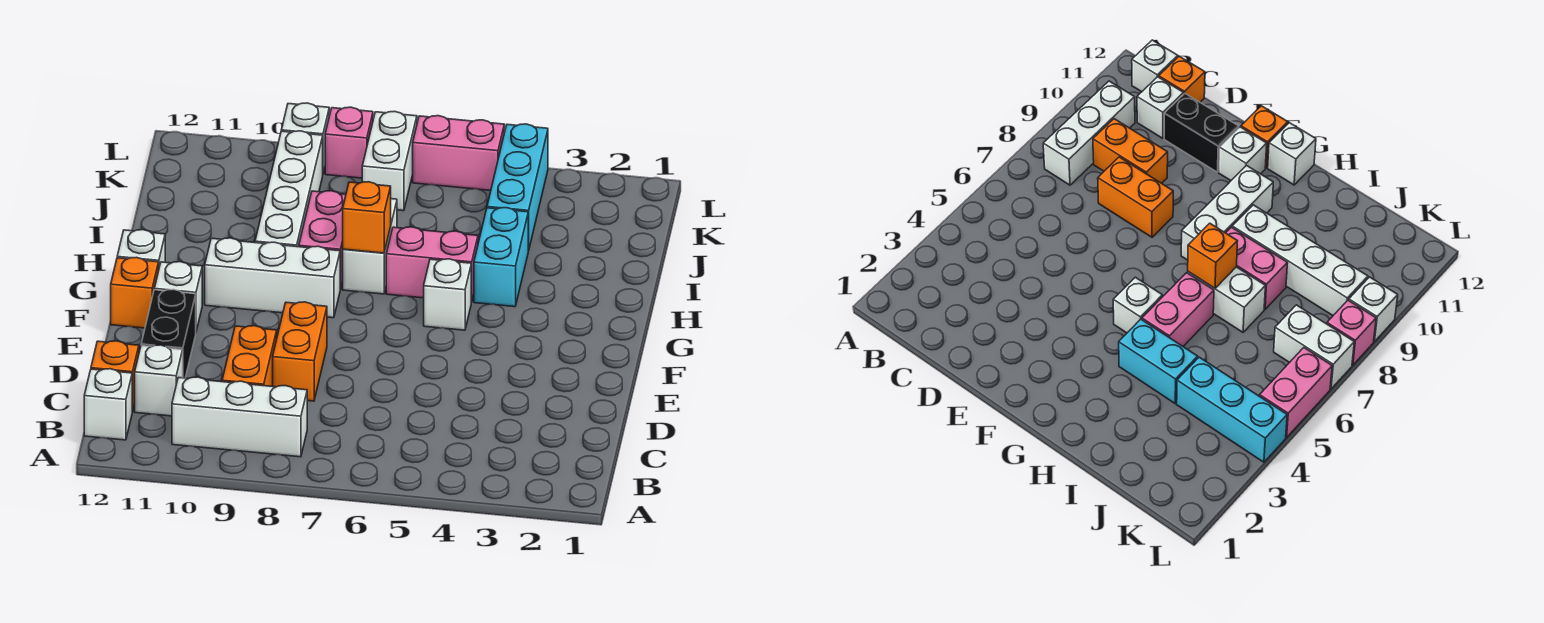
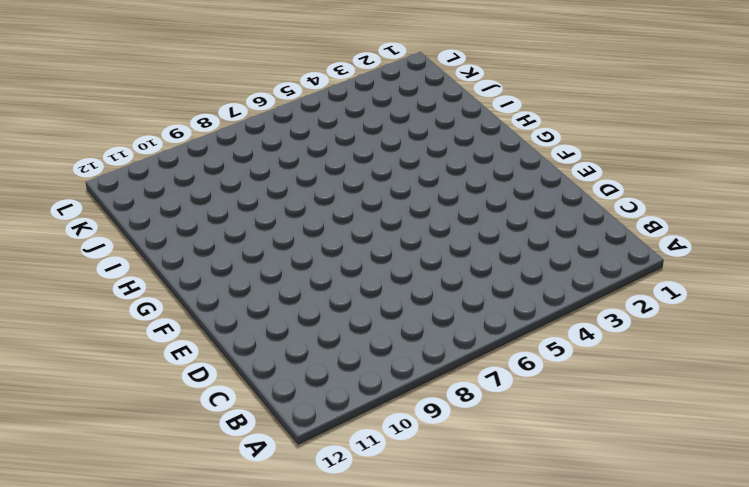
none -> white 1x3 brick [172,377,307,457]
none -> white 1x1 brick [84,369,132,440]
none -> orange 1x2 brick [222,326,277,386]

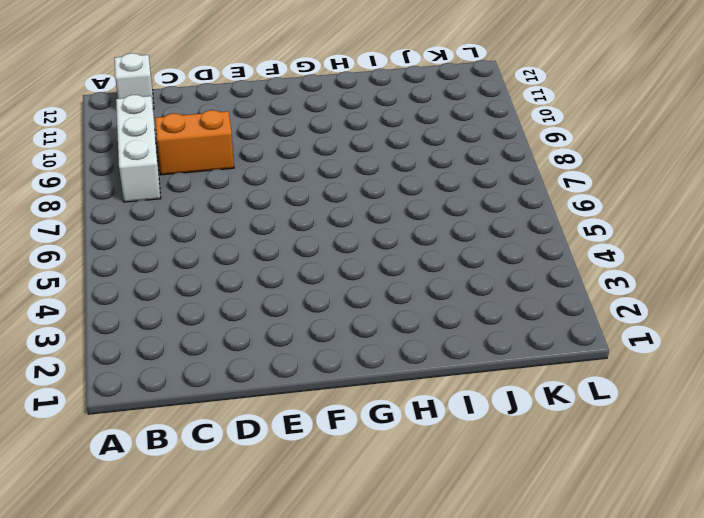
none -> white 1x1 brick [135,345,183,416]
none -> orange 1x1 brick [91,341,139,412]
none -> orange 1x2 brick [273,302,327,401]

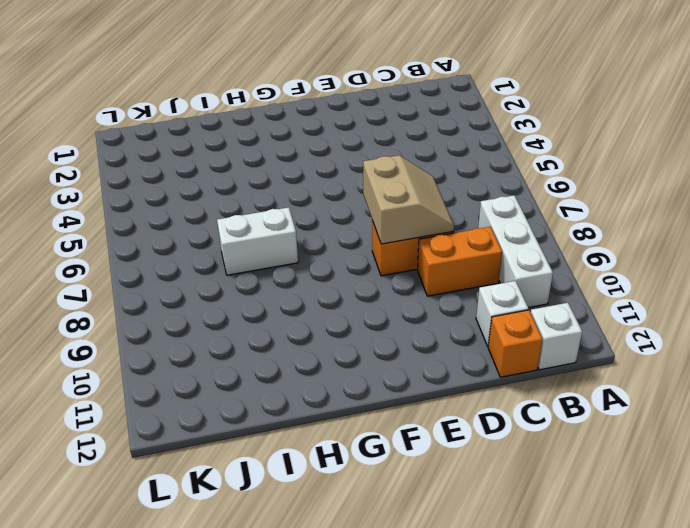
tan 2x2 slope [363,155,454,244] -> none
none -> black 1x2 brick [141,289,196,378]
none -> white 1x1 brick [154,262,202,331]
none -> orange 1x1 brick [111,257,159,328]

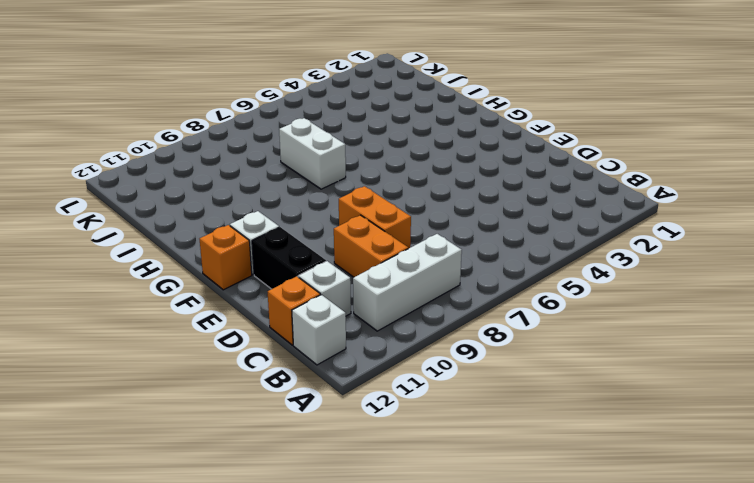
none -> white 1x1 brick [424,259,471,330]
none -> white 1x3 brick [205,238,340,318]
none -> white 1x1 brick [117,230,165,267]

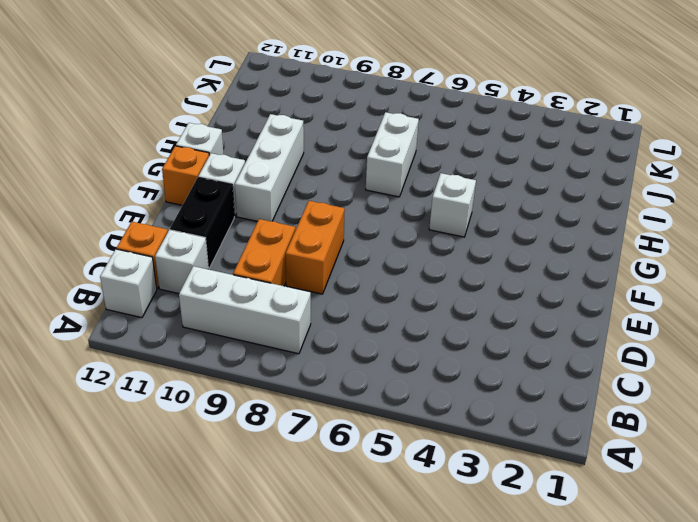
white 1x3 brick [235,114,304,221] -> white 1x3 brick turned to [205,238,340,318]
none -> cyan 1x2 brick [474,208,528,307]
none -> pink 1x2 brick [386,227,478,302]
none -> pink 1x2 brick [299,191,346,290]

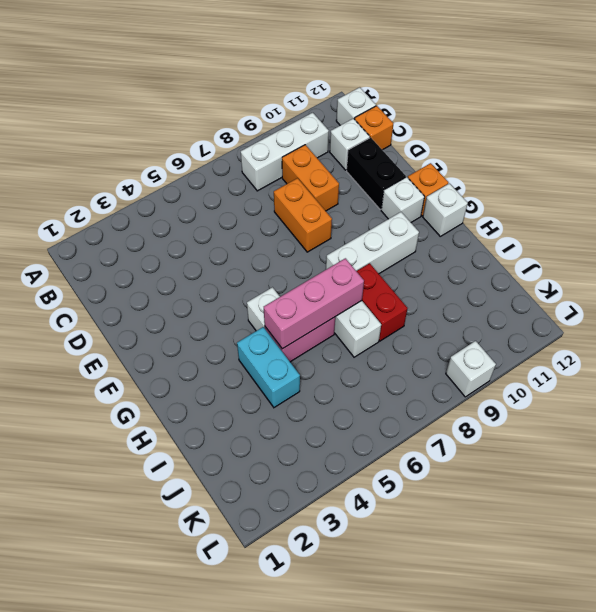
pink 1x3 brick [264,258,364,349] -> orange 1x1 brick [343,182,391,253]
red 1x2 brick [357,263,408,341] -> pink 1x2 brick [299,191,346,290]
none -> white 1x4 brick [255,131,323,247]
none -> cyan 1x3 brick [487,124,548,251]
none -> white 1x2 brick [362,111,417,211]

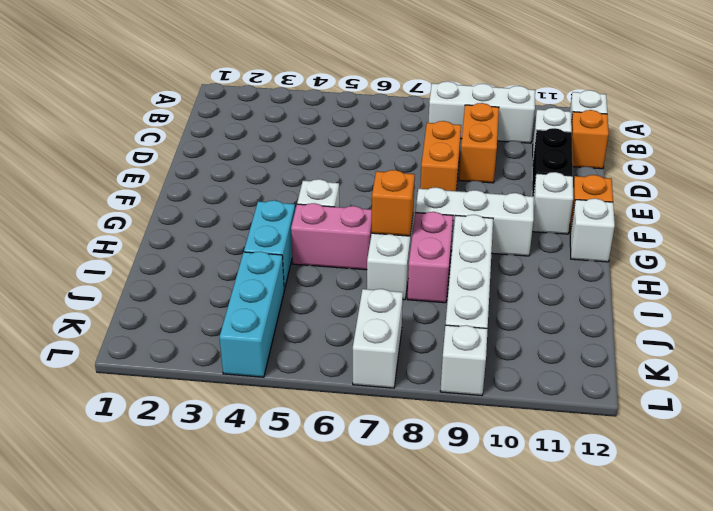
none -> pink 1x2 brick [413,116,504,191]
none -> pink 1x1 brick [325,107,373,178]

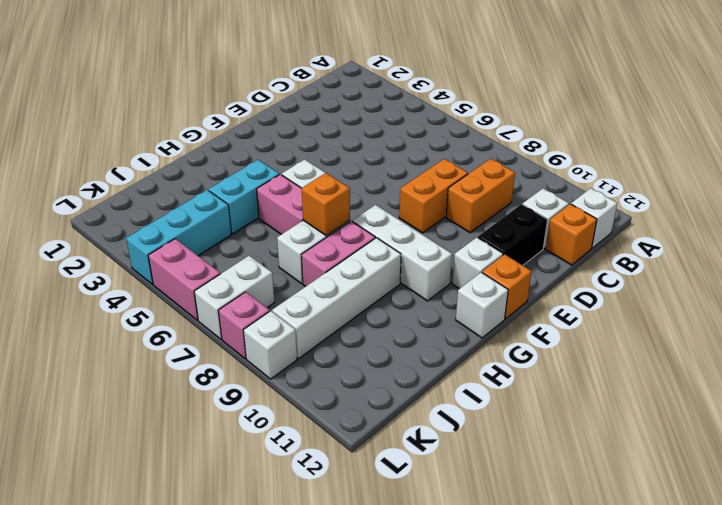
none -> white 1x3 brick [172,377,307,457]

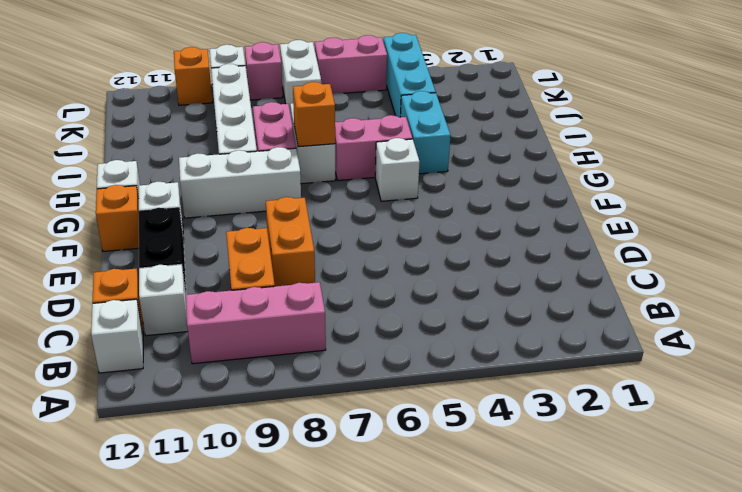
pink 1x3 brick [186,282,326,364] -> white 1x3 brick [172,377,307,457]
orange 1x1 brick [174,47,212,105] -> none

